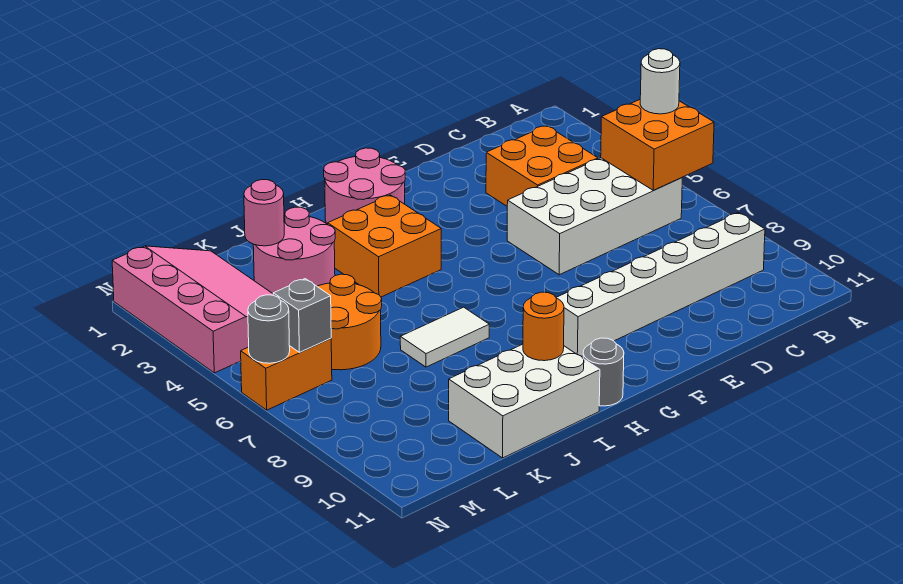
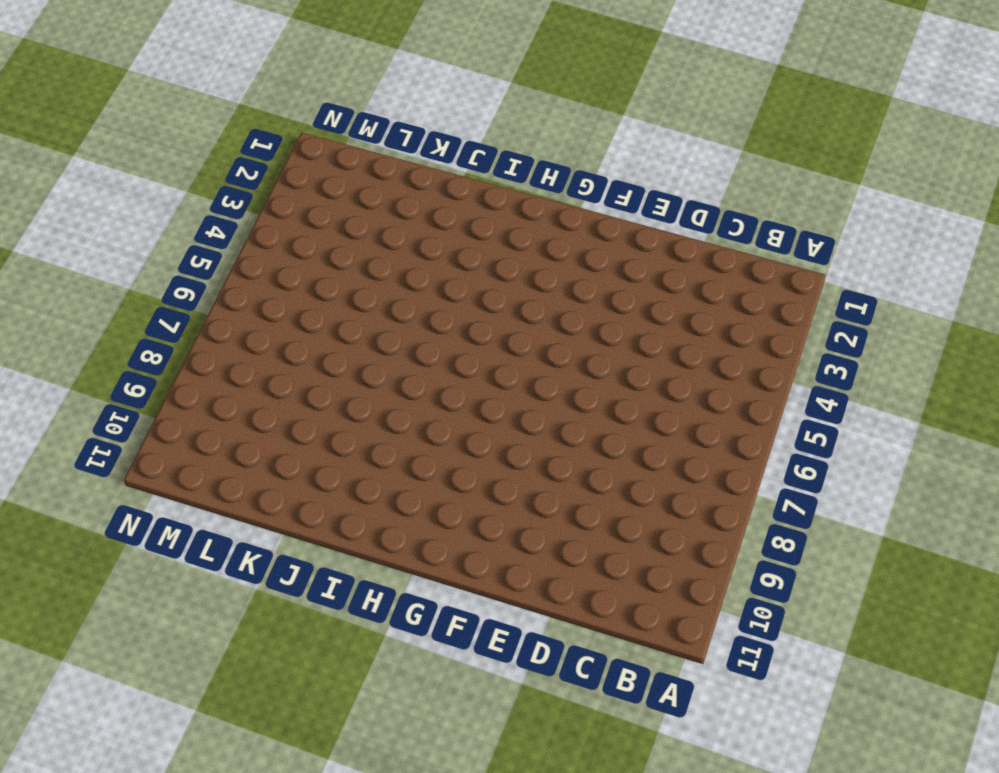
none -> white 2x4 brick [507,158,682,275]
none -> white 1x6 brick [556,213,765,356]
none -> orange 2x2 brick [486,126,598,206]

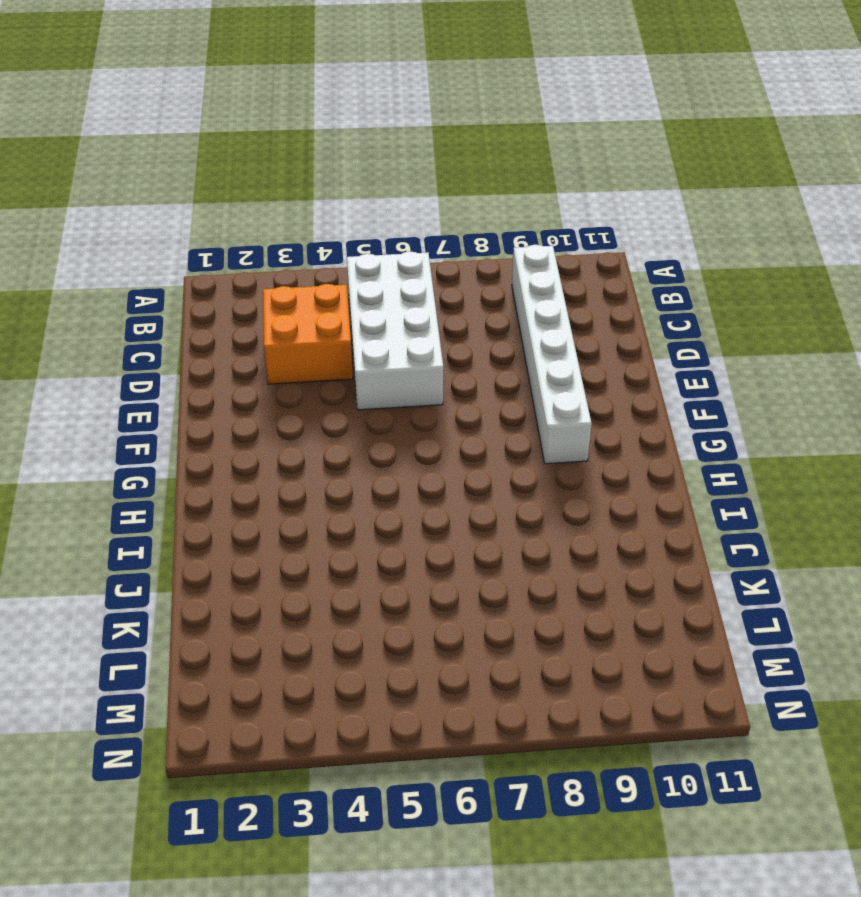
none -> pink 2x2 round brick [324,148,405,225]
none -> orange 2x2 brick [328,195,441,297]
none -> grey 1x1 round brick [583,338,624,406]

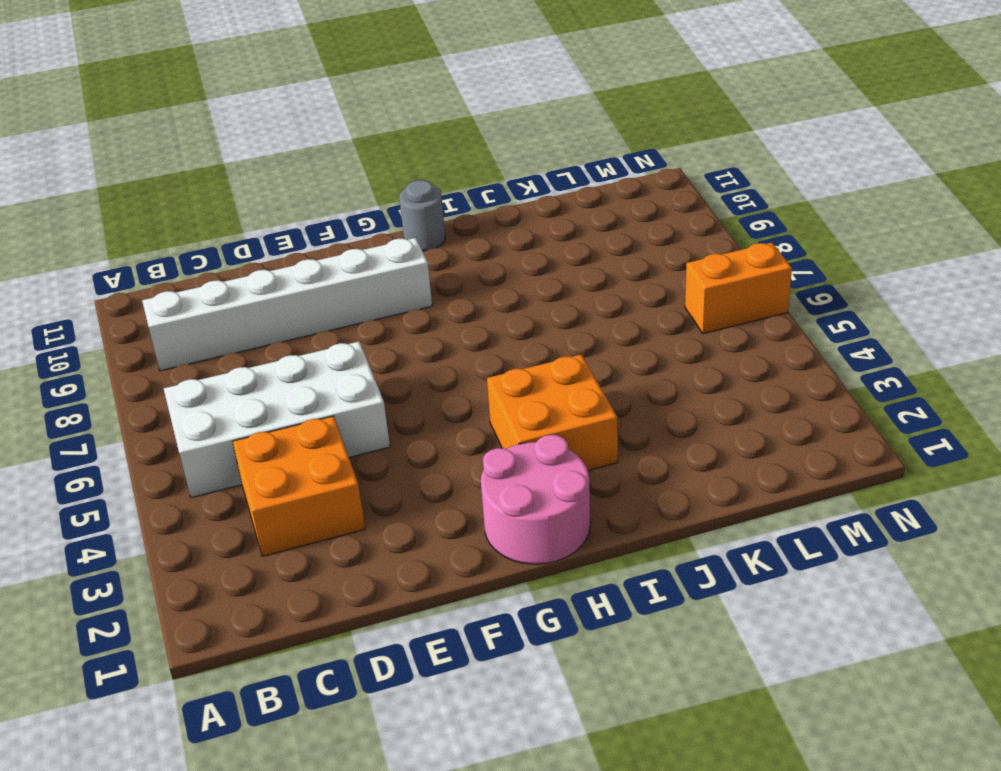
none -> white 1x2 tile [400,307,489,367]
none -> white 2x3 brick [449,344,600,458]
none -> pink 2x2 round brick [253,207,335,293]

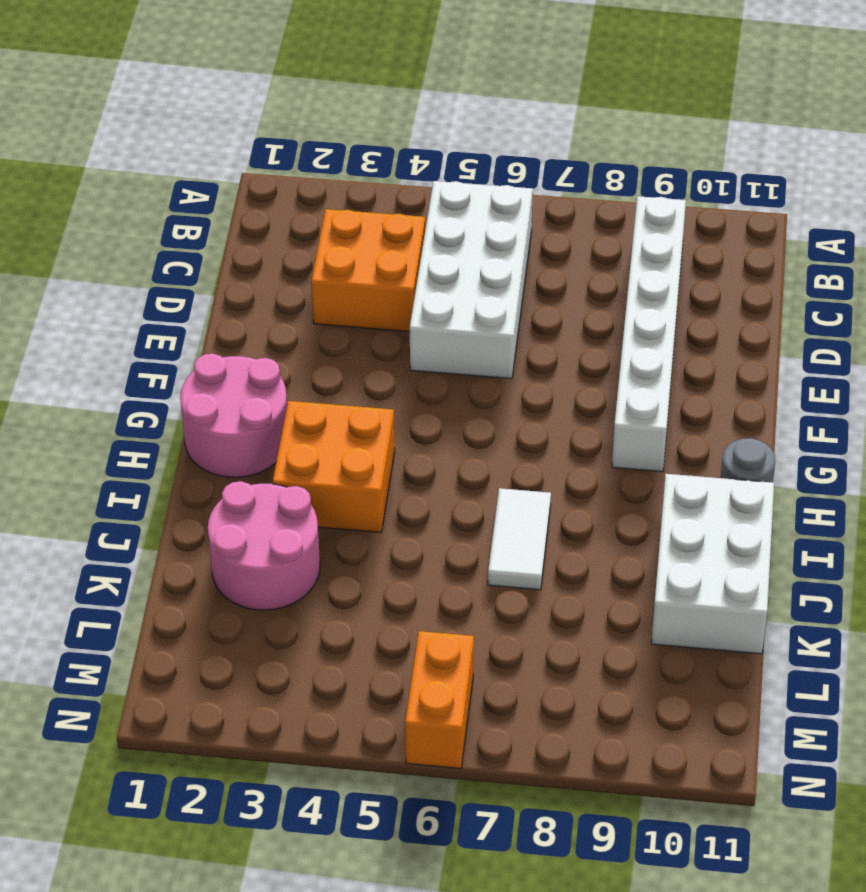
none -> orange 2x2 round brick [317,274,382,370]
none -> pink 3x4 slope [112,246,273,373]
none -> orange 2x2 brick [601,100,714,190]

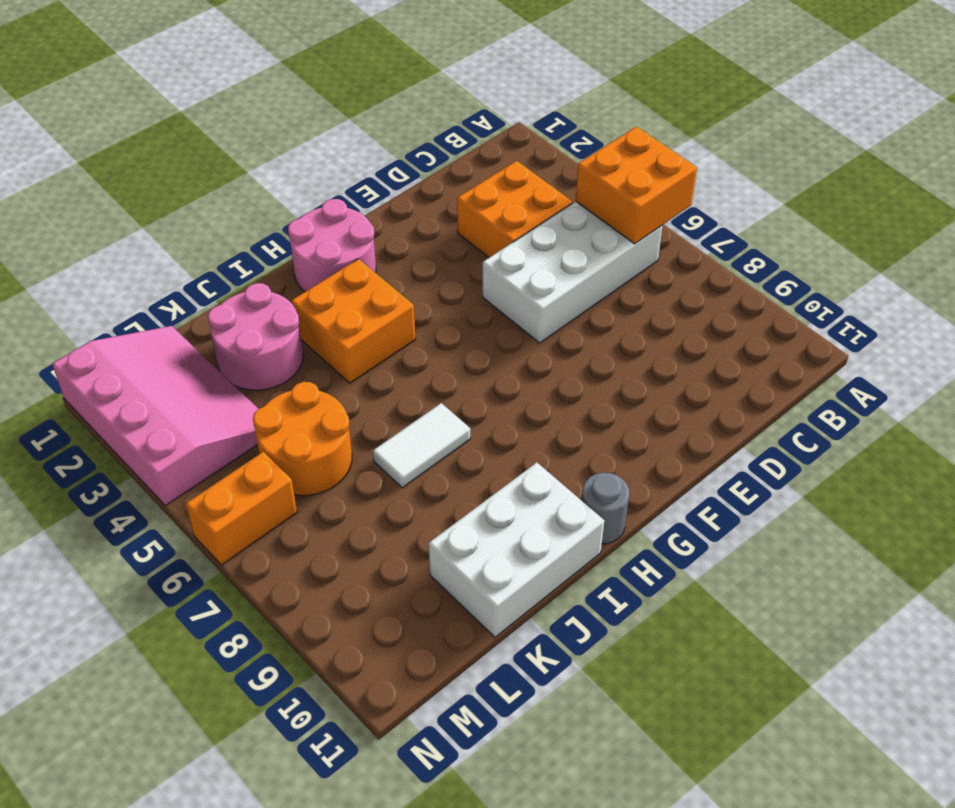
none -> white 1x6 brick [556,213,765,356]
none -> orange 1x1 round brick [523,292,564,361]
none -> pink 1x1 round brick [244,180,284,246]

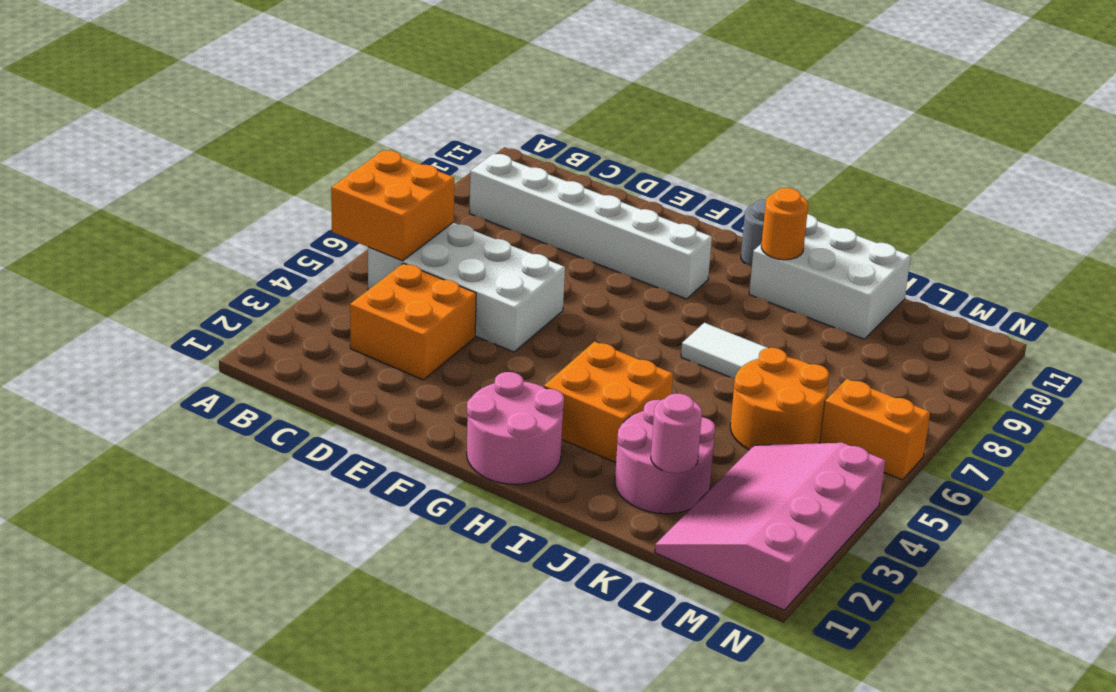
none -> grey 1x1 brick [273,279,331,352]
none -> grey 1x1 round brick [248,295,290,363]
none -> white 1x1 round brick [640,49,680,114]

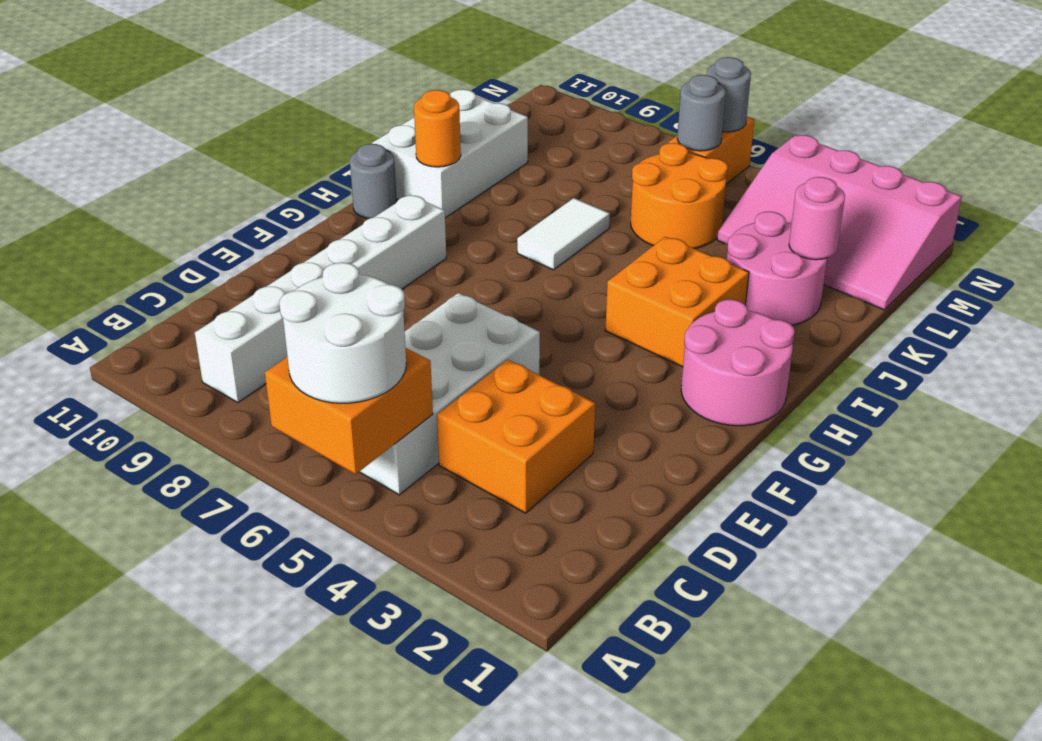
white 2x2 round brick [279,262,406,403] -> white 1x1 round brick [640,49,680,114]
grey 1x1 round brick [677,75,726,151] -> grey 1x1 brick [273,279,331,352]

